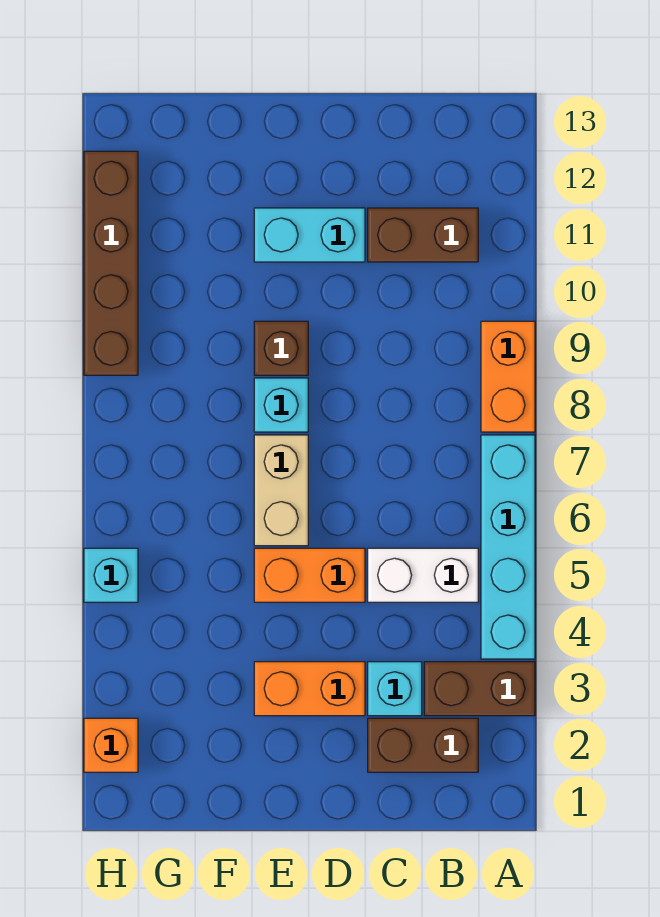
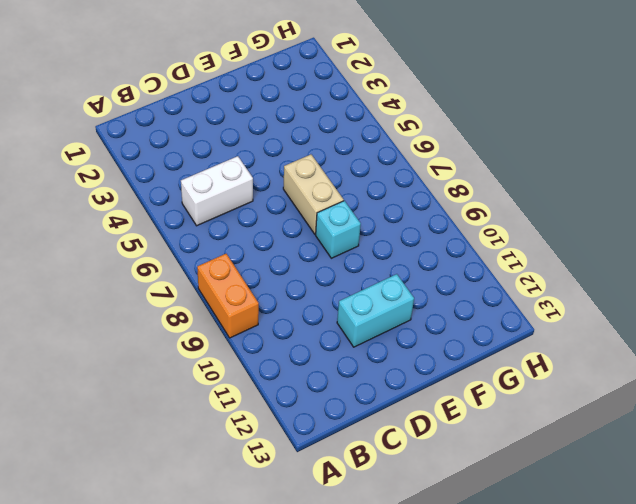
none -> brown 1x2 brick [424,662,535,716]
none -> cyan 1x4 brick [481,435,535,659]
none -> brown 1x2 brick [368,718,478,772]

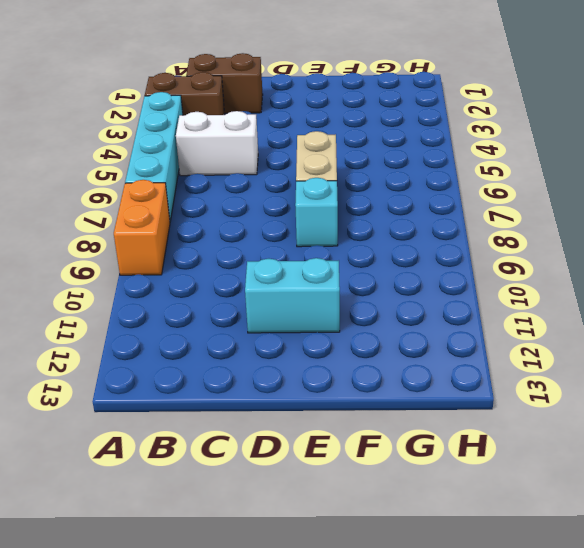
none -> brown 1x2 brick [368,208,478,262]
none -> cyan 1x1 brick [368,662,422,716]
none -> orange 1x2 brick [254,662,365,716]

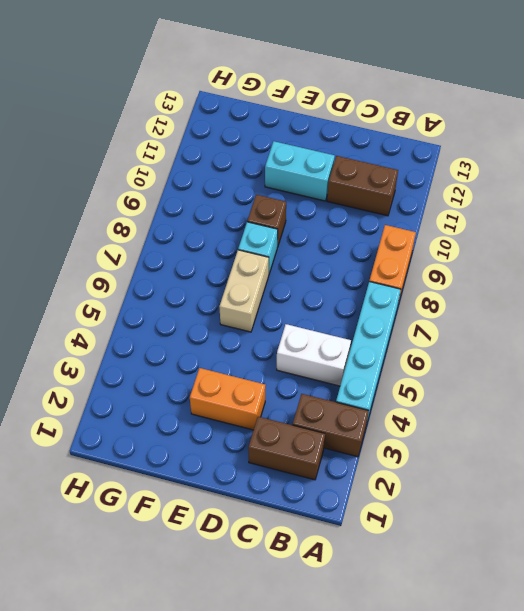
none -> cyan 1x1 brick [368,662,422,716]
none -> orange 1x2 brick [254,548,365,602]
none -> orange 1x1 brick [84,718,138,772]

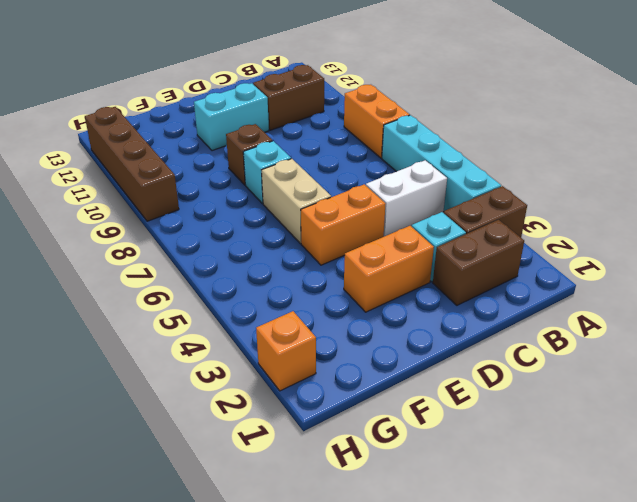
none -> cyan 1x1 brick [84,548,138,602]

